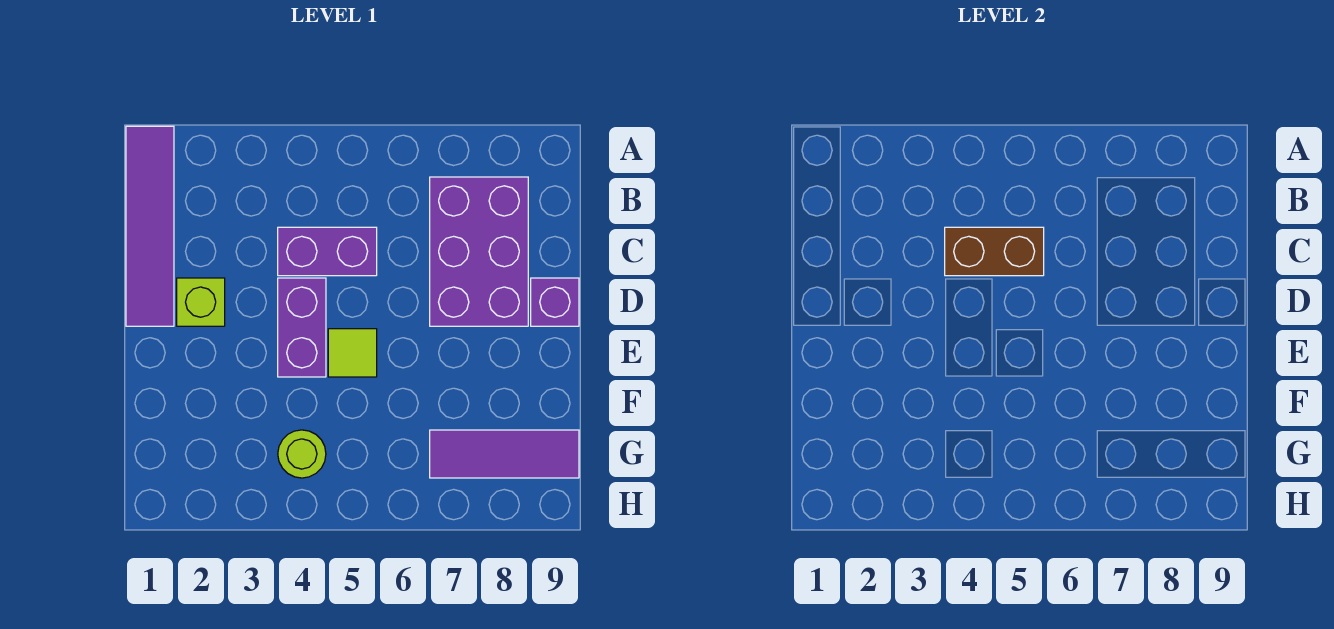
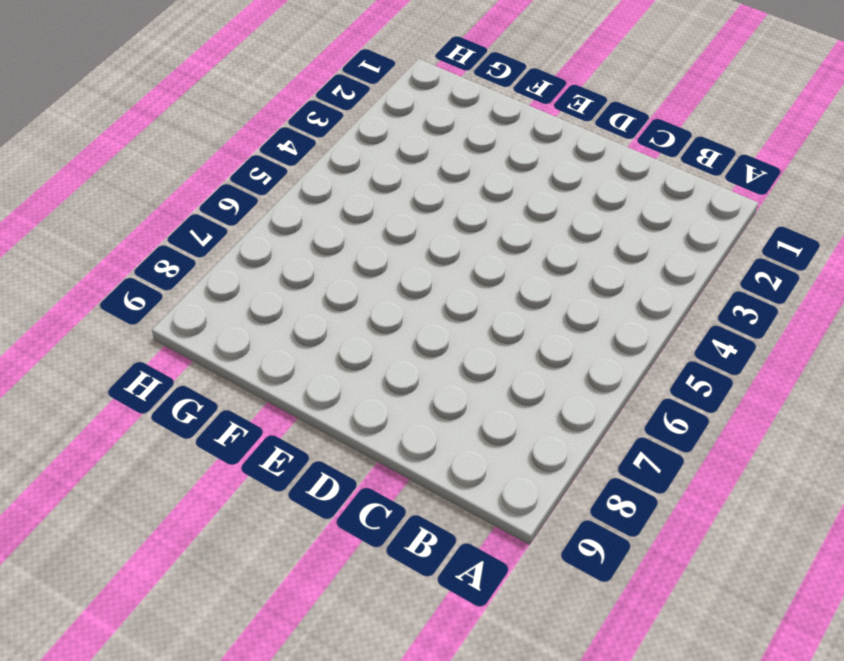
none -> purple 1x4 tile [126,126,174,326]
none -> purple 2x3 brick [430,177,528,326]

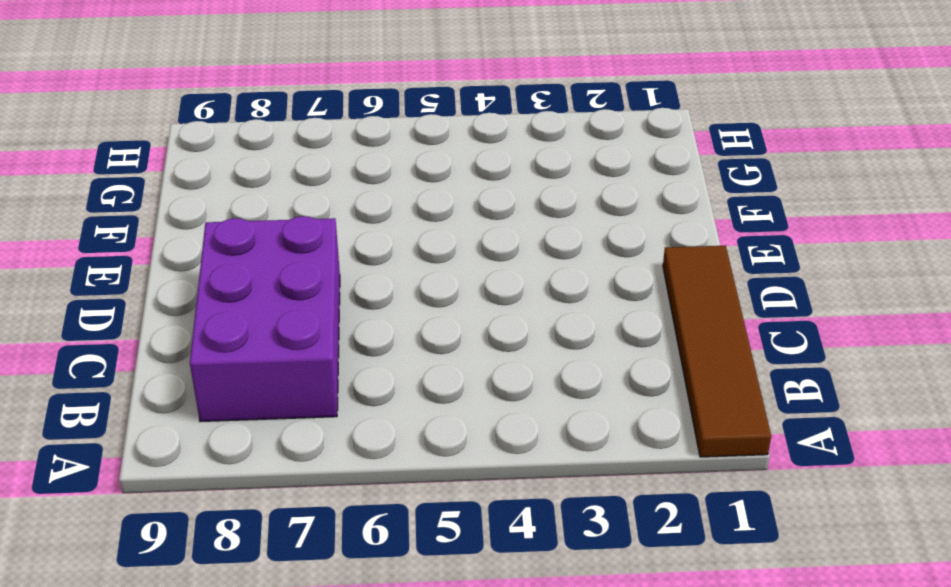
brown 1x4 tile [663,246,771,457] -> purple 1x4 tile [126,126,174,326]
none -> purple 1x2 brick [278,227,377,276]
none -> lime 1x1 brick [177,278,225,326]

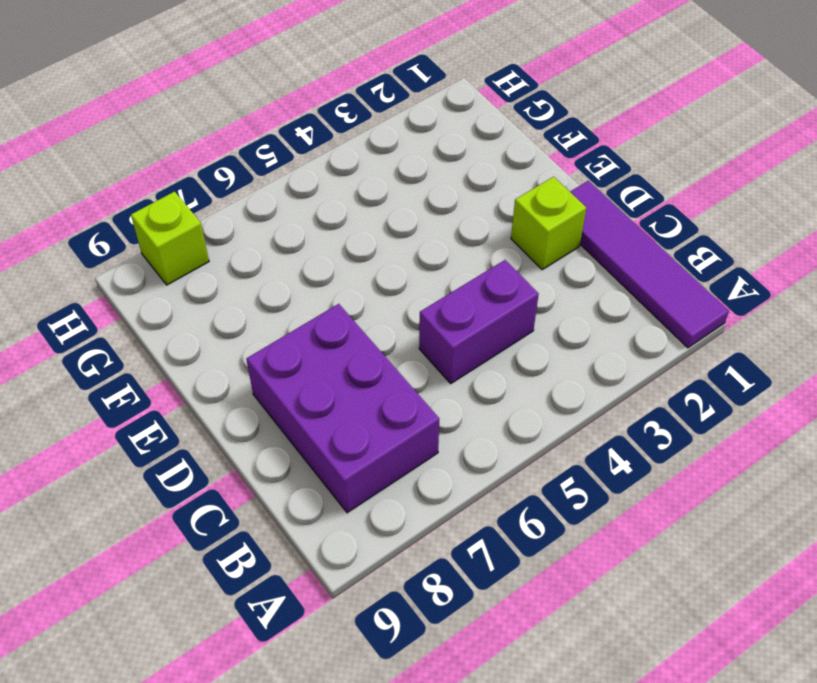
lime 1x1 brick [131,192,209,285] -> none
none -> purple 1x2 brick [278,278,326,377]
none -> purple 1x1 brick [531,278,579,326]

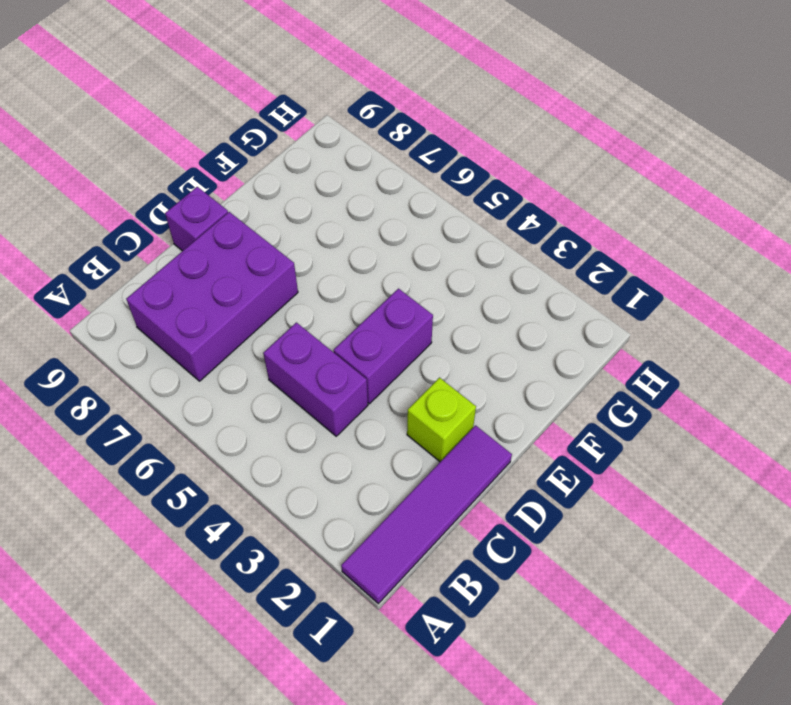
none -> lime 1x1 tile [328,329,377,377]
none -> lime 1x1 round brick [278,430,326,478]

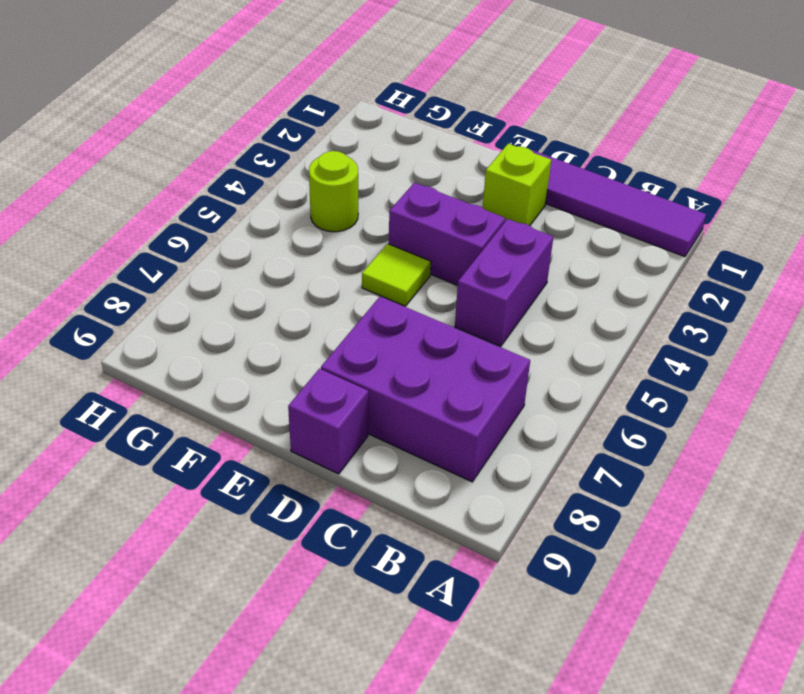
none -> purple 1x3 tile [430,430,579,478]
none -> brown 1x2 brick [945,227,1044,276]

